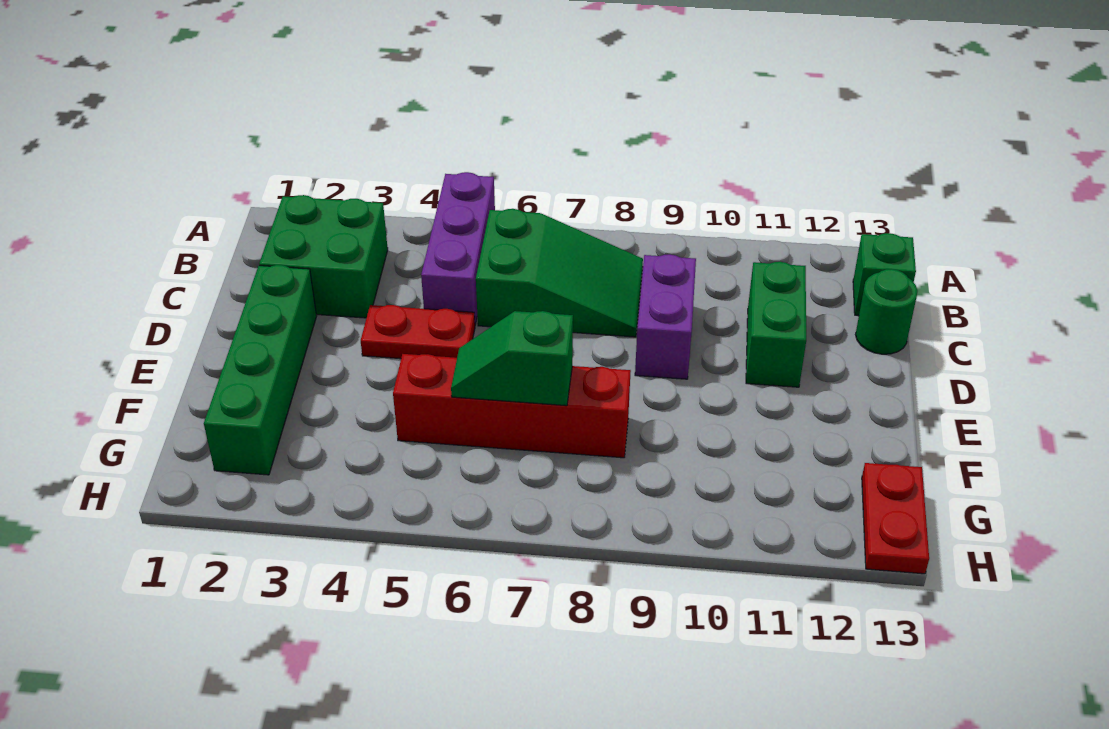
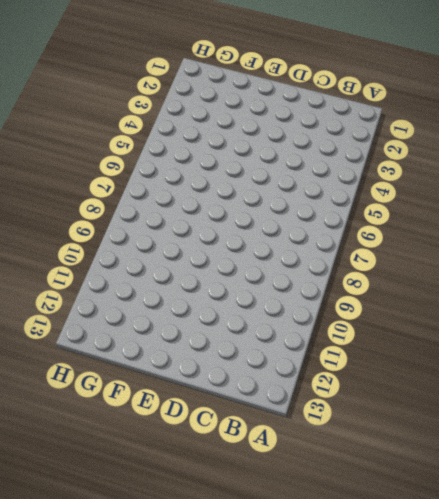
none -> purple 1x3 brick [421,172,495,325]
none -> green 2x2 brick [259,195,388,318]
none -> green 2x3 slope [476,209,643,337]

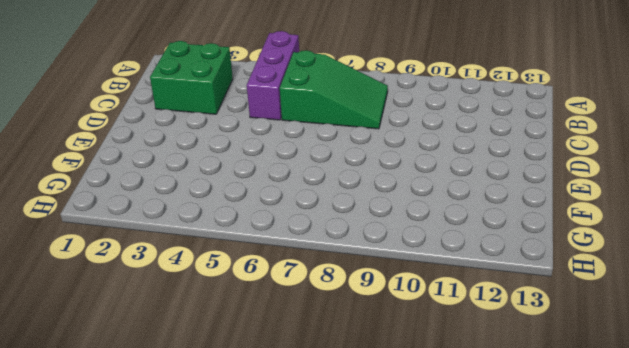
none -> green 1x1 brick [853,233,916,316]
none -> purple 1x2 brick [635,254,696,379]
none -> green 1x2 brick [746,262,806,387]

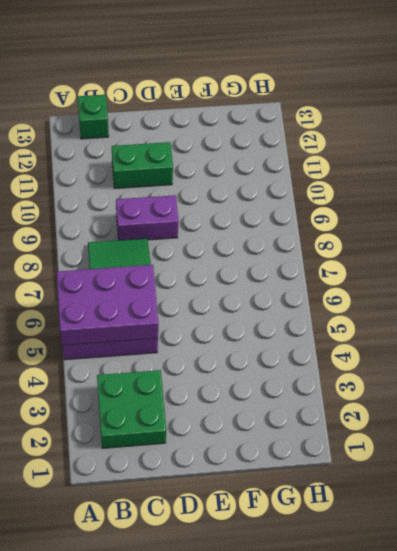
purple 2x3 brick [57,265,158,345] -> none
none -> green 1x1 round brick [856,269,917,354]
none -> green 1x4 brick [204,265,317,475]
none -> red 1x2 plate [361,305,475,359]

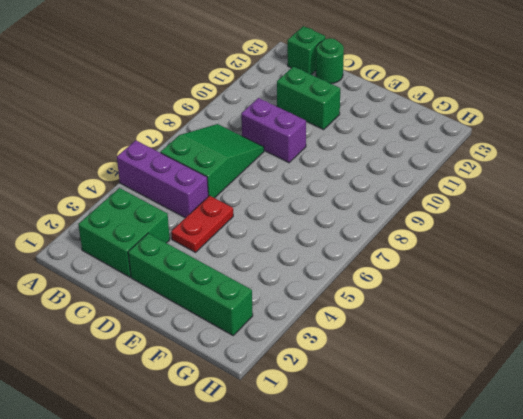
none -> red 1x4 brick [393,354,631,458]
none -> red 1x2 plate [862,463,929,574]
none -> green 1x2 slope [451,311,573,406]

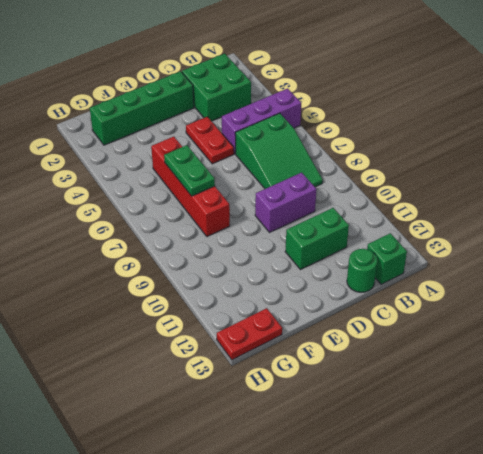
green 1x2 plate [164,145,215,196] -> green 1x2 slope [451,311,573,406]

